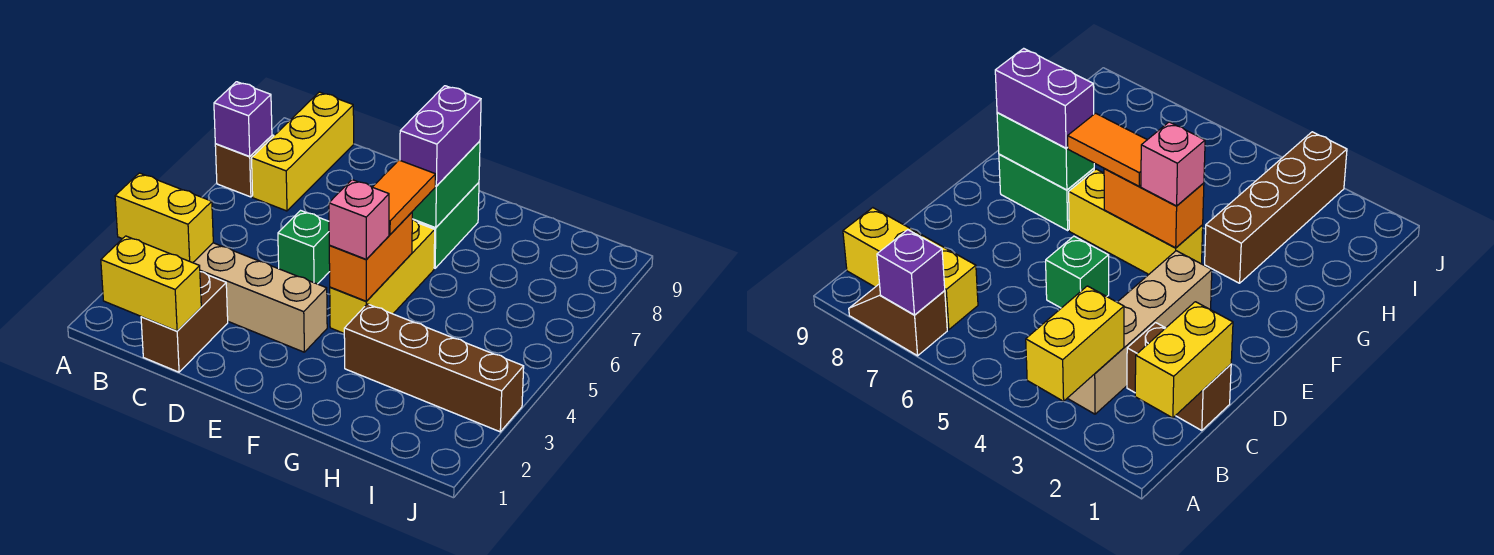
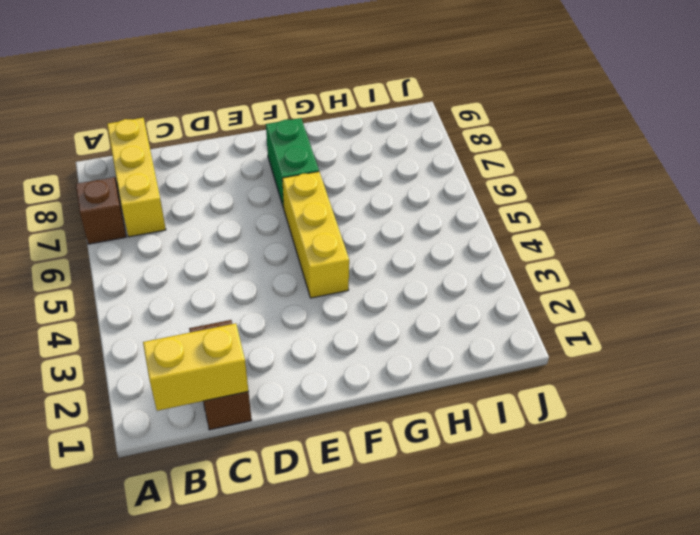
none -> tan 1x4 brick [193,243,327,352]
none -> green 1x1 brick [278,211,330,284]
none -> brown 1x4 brick [344,304,524,432]

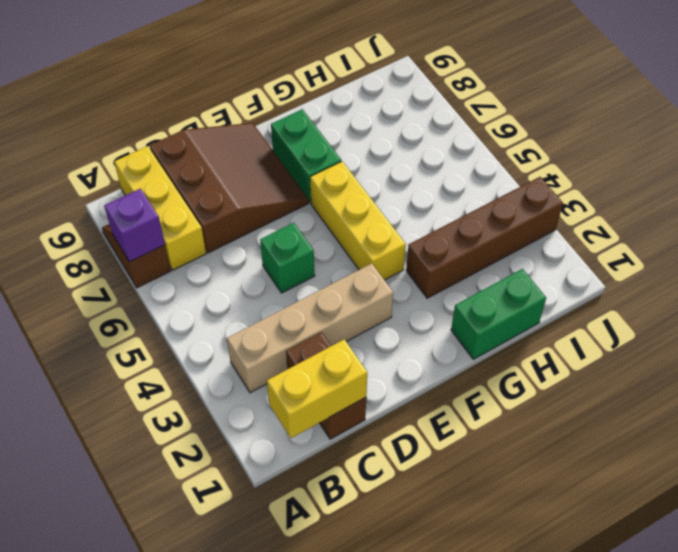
brown 3x3 slope [150,123,308,253] -> none
green 1x2 brick [451,269,546,359] -> green 1x2 brick turned to [412,141,480,228]
none -> yellow 1x2 brick [115,173,213,263]
none -> orange 1x2 brick [329,212,412,301]
none -> pink 1x1 brick [329,180,389,259]

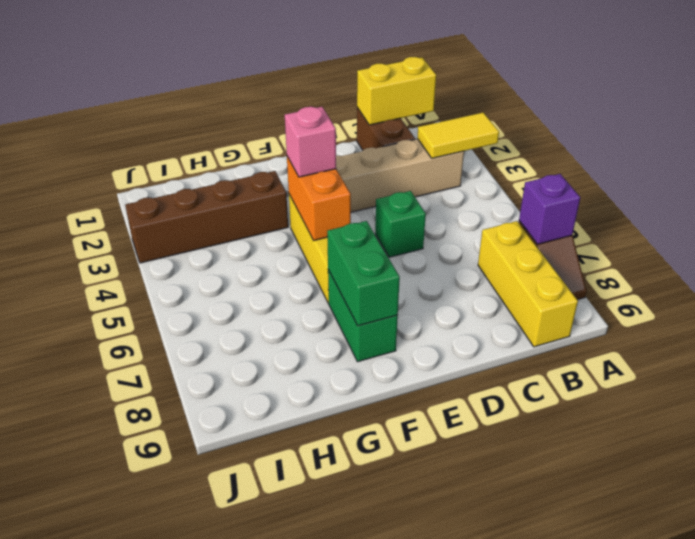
yellow 1x2 tile [417,113,499,158] -> yellow 1x2 brick [115,173,213,263]
none -> orange 1x2 tile [373,160,436,234]
none -> purple 1x2 brick [400,86,481,186]

